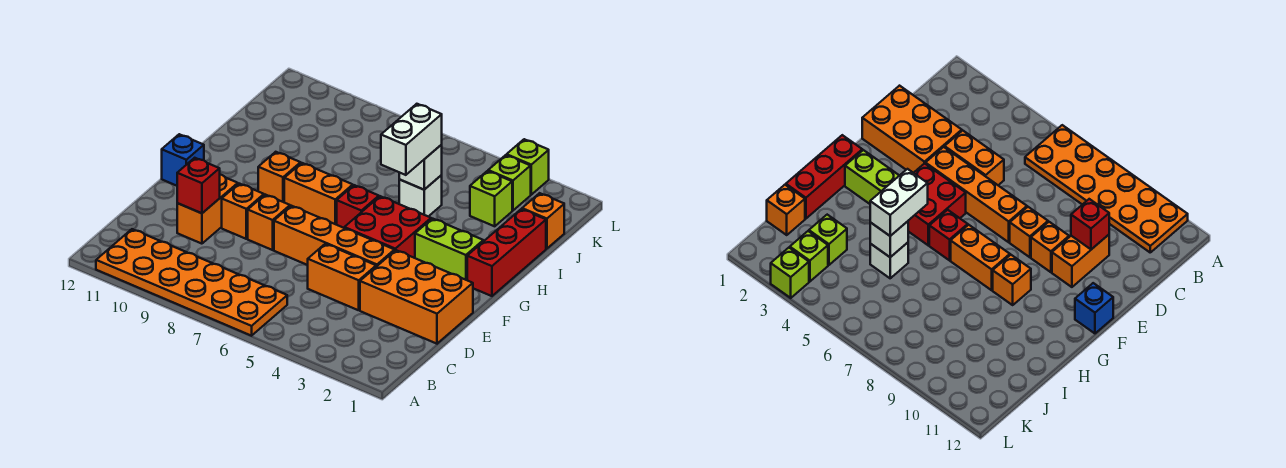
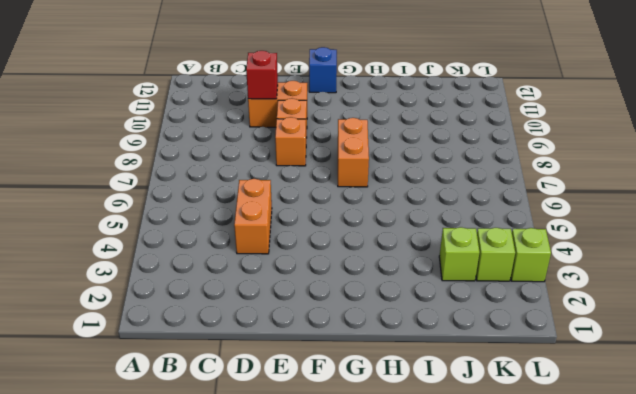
none -> orange 2x6 plate [96,229,287,336]
none -> orange 2x3 brick [360,250,473,344]
none -> orange 1x4 brick [274,206,395,267]

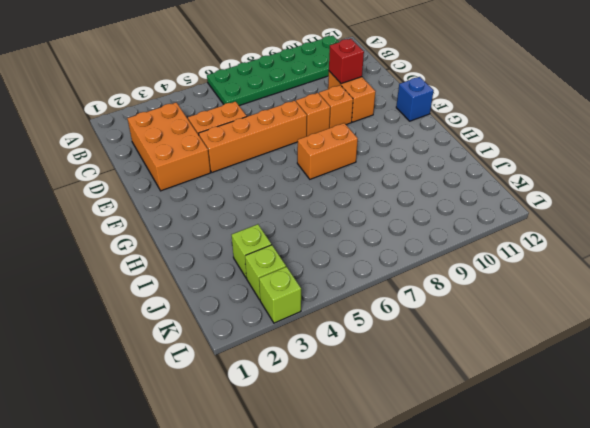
green 2x6 plate [207,36,339,106] -> orange 2x6 plate [96,229,287,336]
orange 2x3 brick [127,103,210,191] -> orange 2x3 brick turned to [360,250,473,344]
none -> red 2x2 brick [344,196,431,258]
none -> red 1x3 brick [467,209,546,296]
none -> lime 1x2 brick [415,219,483,280]

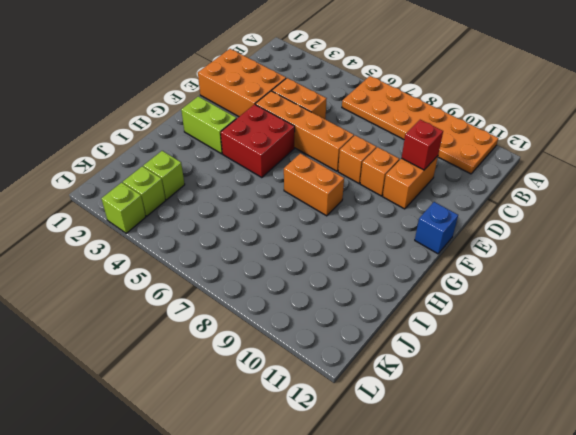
none -> red 1x3 brick [467,209,546,296]
none -> red 1x1 brick [337,185,379,228]
none -> orange 1x1 brick [258,152,301,202]

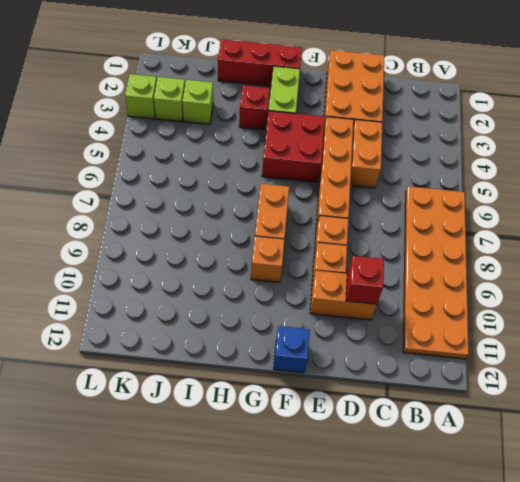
red 1x1 brick [239,85,270,130] -> red 1x1 brick moved to [337,185,379,228]
none -> white 1x1 brick [399,175,442,217]
none -> orange 1x1 brick [522,193,564,249]
none -> white 1x1 brick [399,145,442,190]

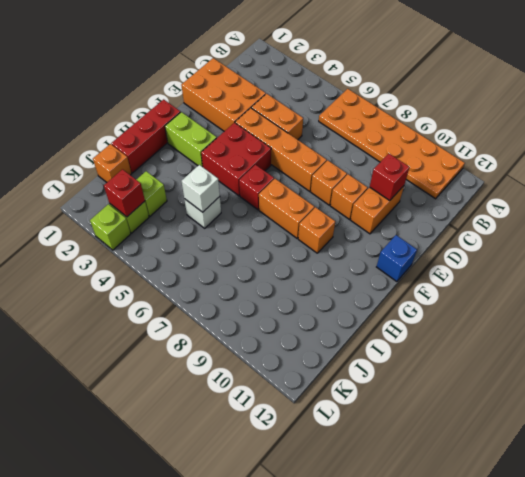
red 1x1 brick [104,169,145,217] -> none
none -> white 1x2 brick [381,104,442,175]

